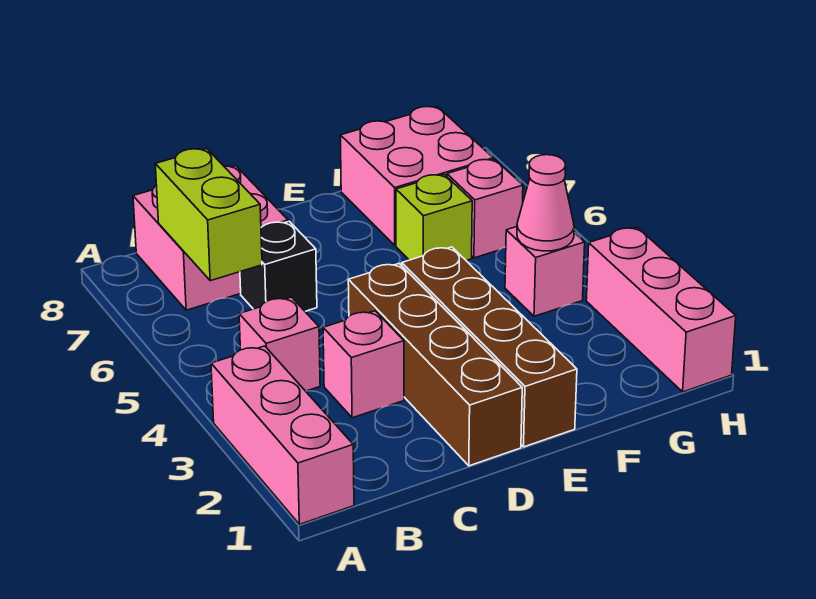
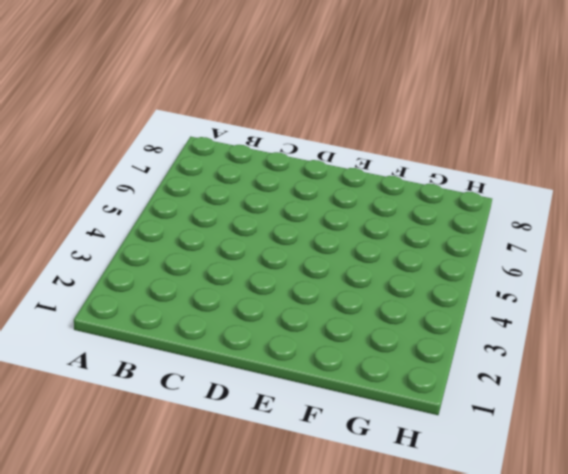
none -> pink 1x3 brick [211,346,354,524]
none -> pink 1x1 brick [239,297,320,391]
none -> pink 2x2 brick [133,166,288,310]

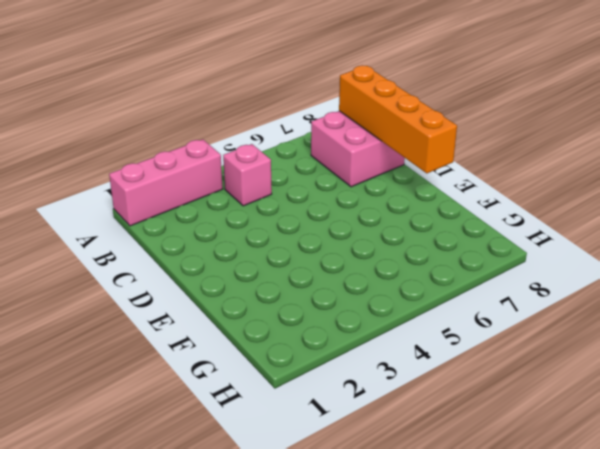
orange 1x4 brick [339,65,457,173] -> none
none -> pink 1x1 brick [323,311,404,418]
none -> black 1x1 brick [240,221,317,311]
none -> brown 1x4 brick [348,264,522,466]

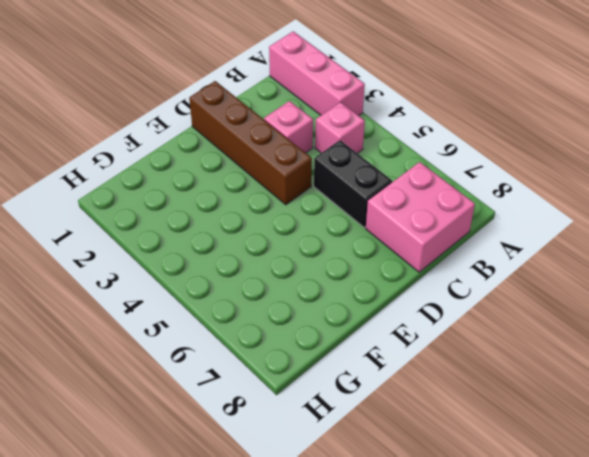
black 1x2 brick [314,140,392,227] -> black 1x1 brick [240,221,317,311]
none -> brown 1x4 brick [402,247,577,447]
none -> lime 1x1 brick [396,174,472,260]
none -> pink 2x2 brick [340,107,493,245]

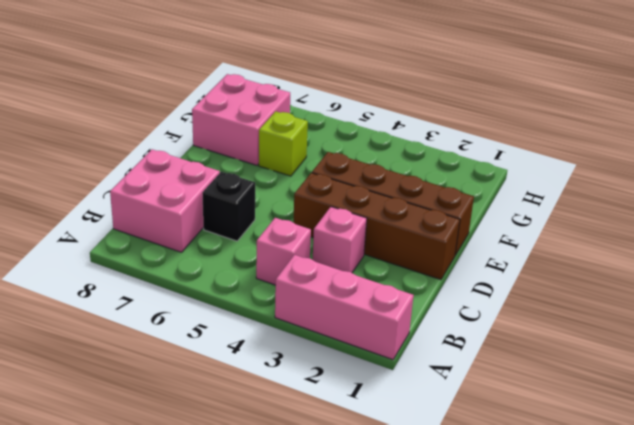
none -> pink 1x1 brick [505,227,585,316]
none -> pink 1x1 brick [447,159,523,258]
none -> pink 1x3 brick [586,227,736,392]

